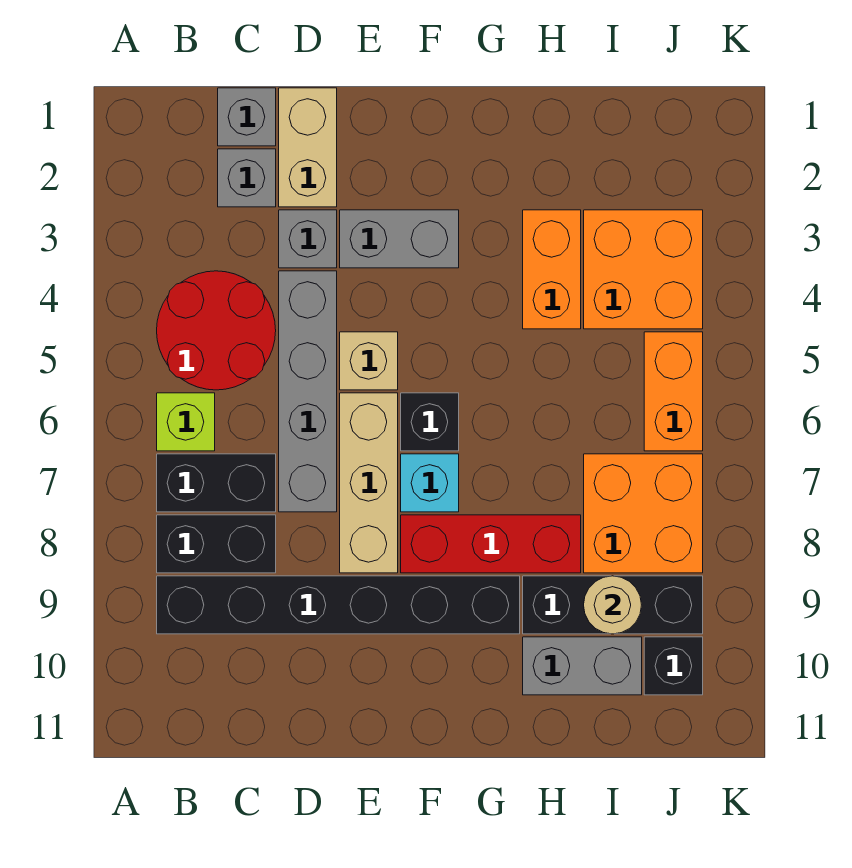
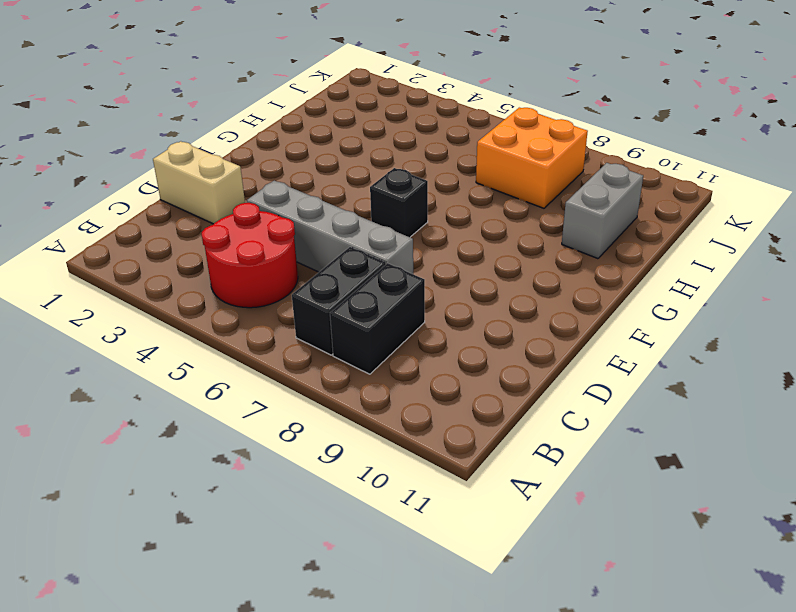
none -> lime 1x1 brick [157,393,215,451]
none -> black 1x6 brick [157,576,520,634]
none -> grey 1x1 brick [218,88,276,146]

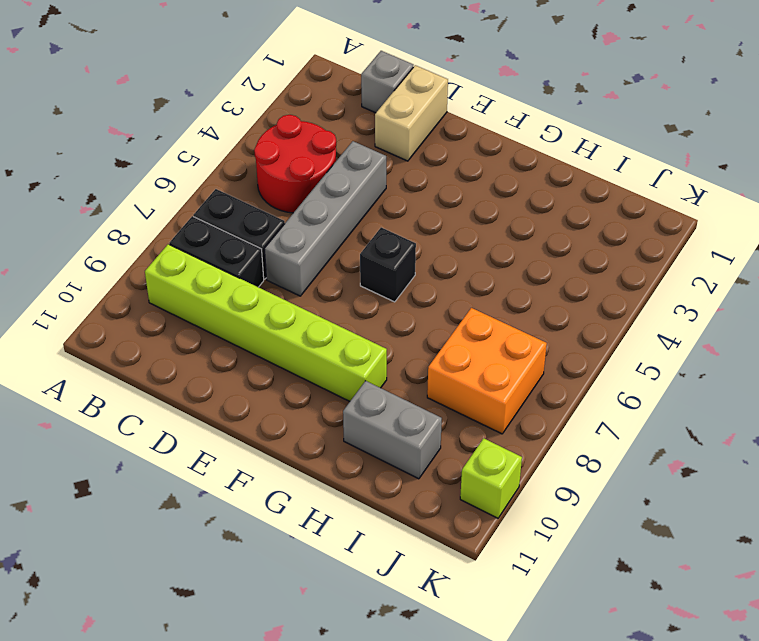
lime 1x6 brick [145,244,387,401] -> black 1x6 brick [157,576,520,634]
lime 1x1 brick [460,438,522,518] -> lime 1x1 brick moved to [157,393,215,451]
none -> grey 1x1 brick [218,149,276,207]
none -> grey 1x1 brick [279,210,337,268]
none -> grey 1x2 brick [340,210,459,268]

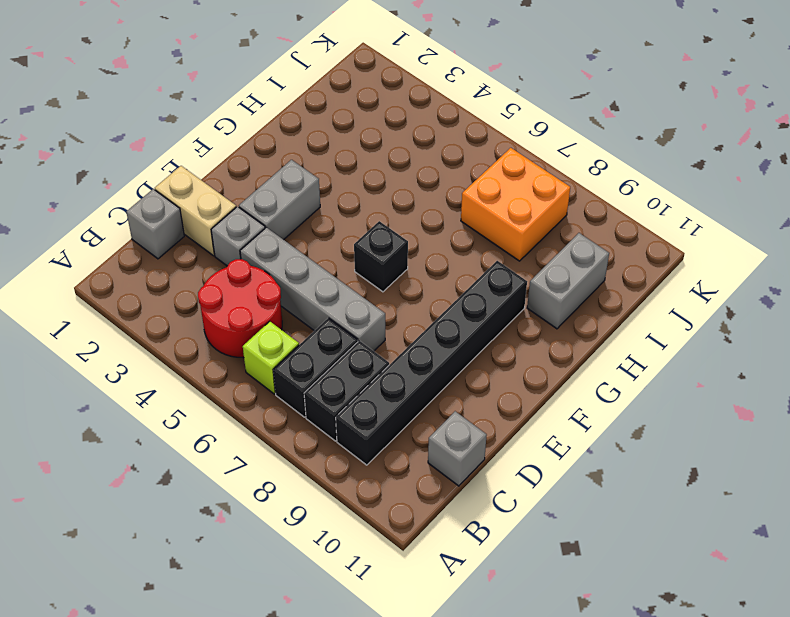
grey 1x1 brick [428,411,487,486] -> grey 1x1 brick moved to [218,149,276,207]
none -> tan 1x1 brick [340,332,398,390]
none -> tan 1x3 brick [340,393,398,573]
none -> cyan 1x1 brick [401,454,459,512]

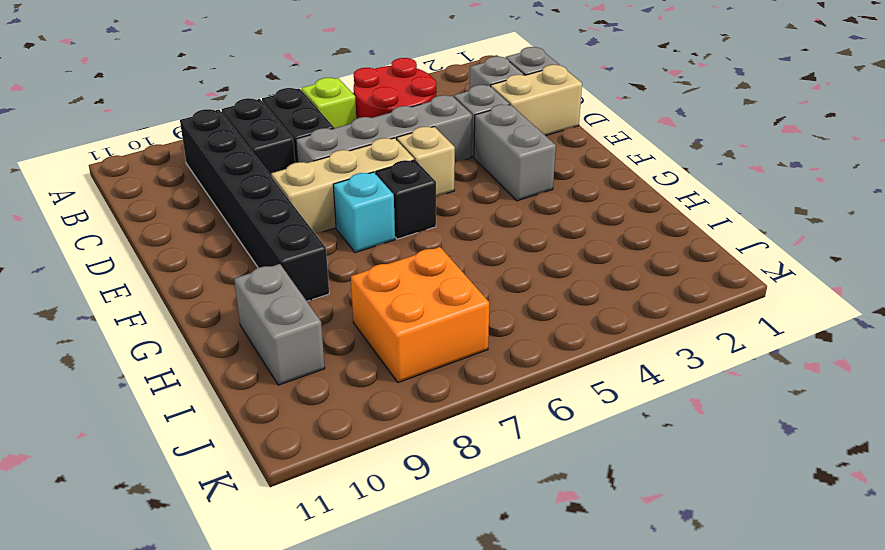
none -> red 1x3 brick [401,515,581,573]
none -> orange 1x2 brick [523,210,581,329]
none -> black 1x3 brick [523,576,703,634]

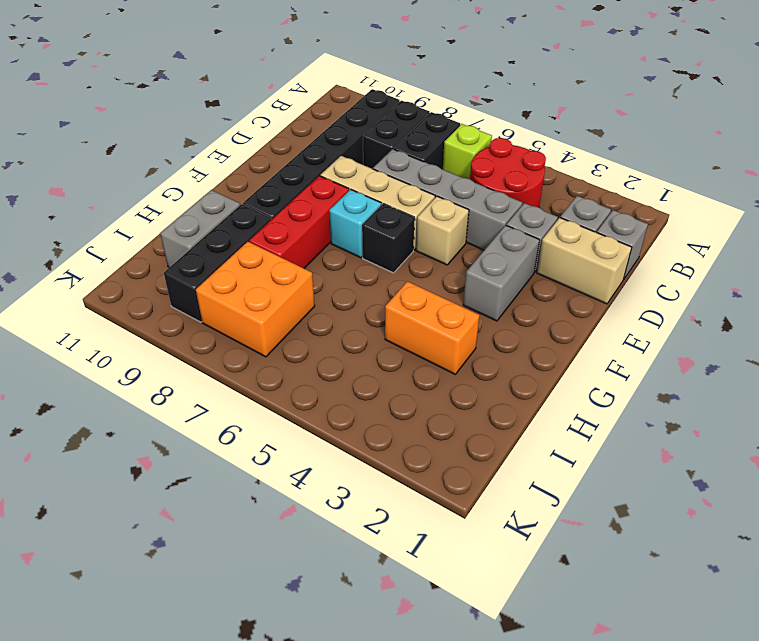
none -> orange 2x2 brick [584,210,703,329]
none -> orange 1x2 brick [644,332,703,451]
none -> black 1x1 brick [644,637,703,695]

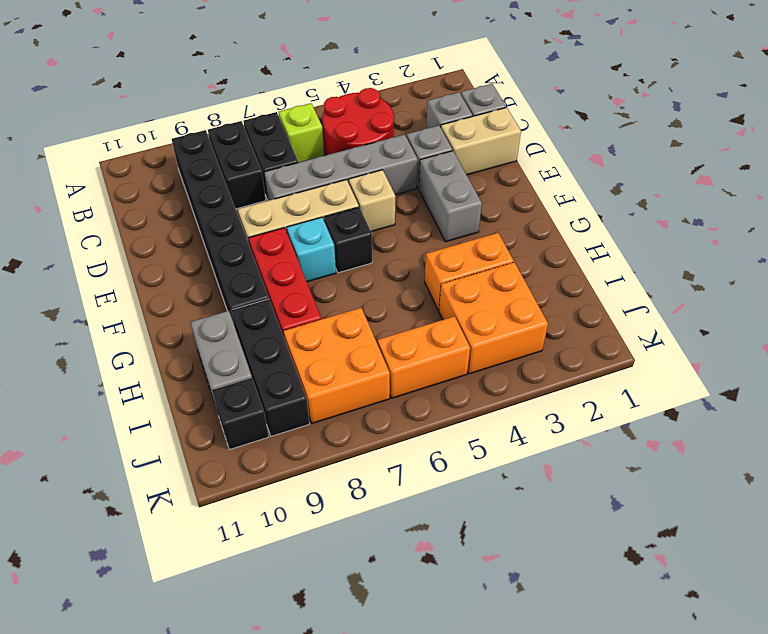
none -> tan 1x1 round brick [584,576,641,634]

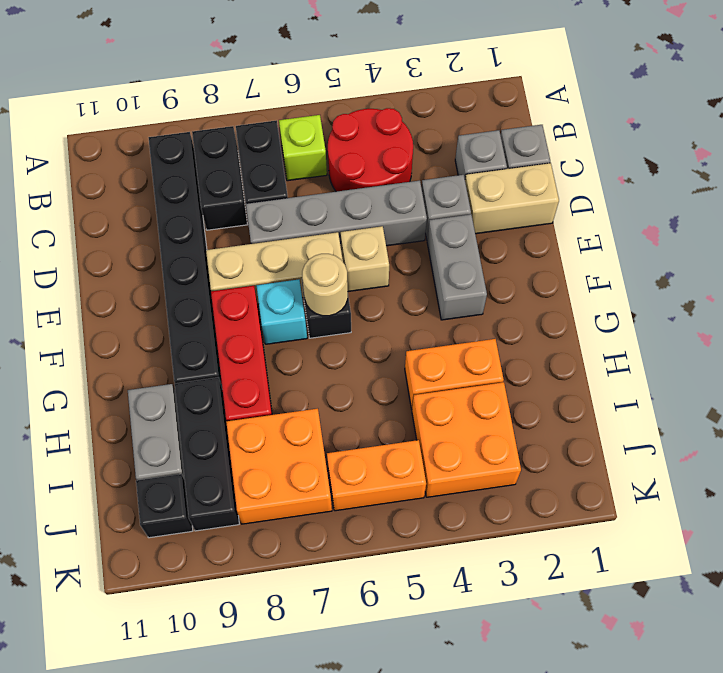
tan 1x1 round brick [302,254,348,316] -> tan 1x1 round brick moved to [584,576,641,634]

